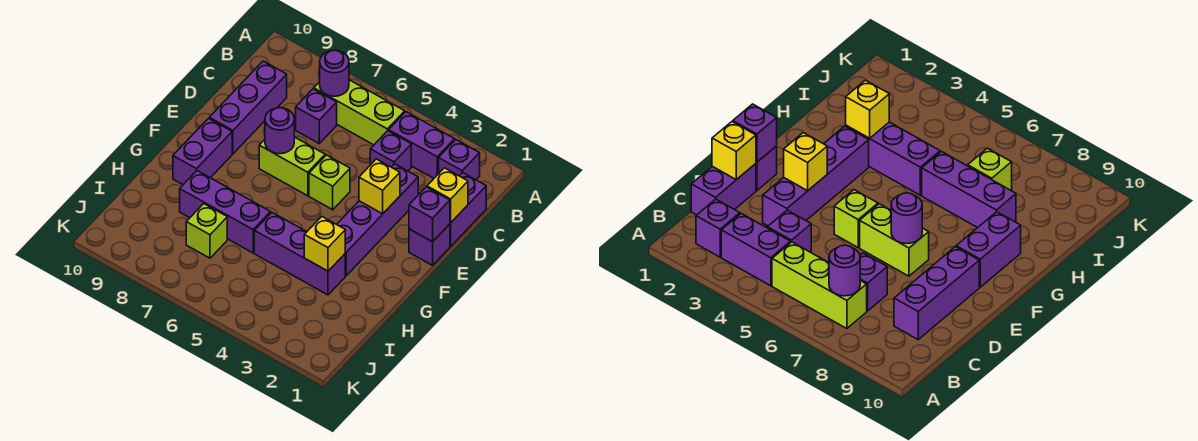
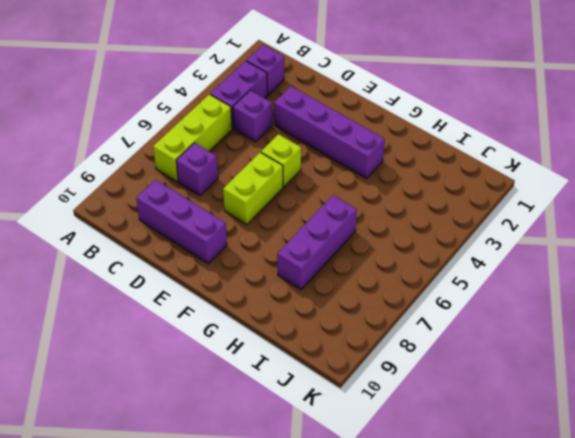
none -> purple 1x2 brick [450,173,486,246]
none -> purple 1x1 brick [409,224,450,265]
none -> purple 1x2 brick [173,118,232,185]

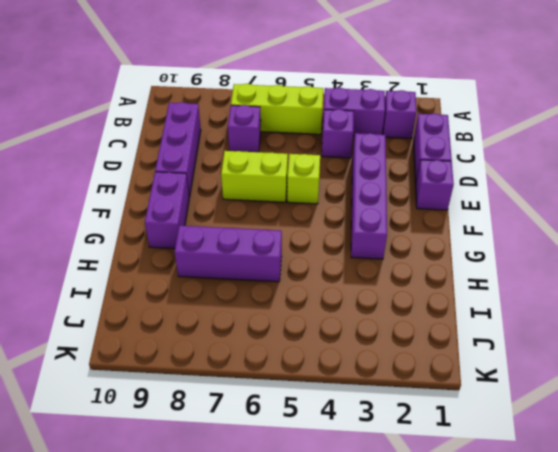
none -> purple 1x3 brick [254,213,345,295]
none -> lime 1x1 brick [186,204,227,258]
none -> purple 1x1 round brick [320,50,349,96]

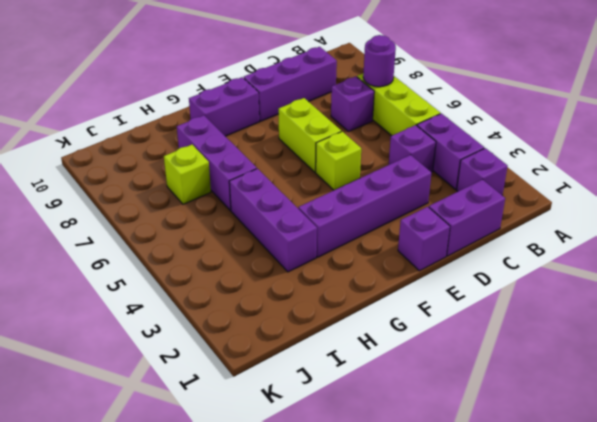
none -> yellow 1x1 brick [427,168,468,223]
none -> purple 1x1 brick [409,187,450,242]
none -> yellow 1x1 brick [359,159,400,214]

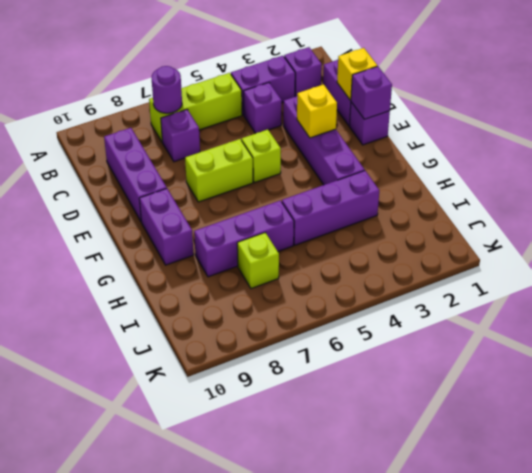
none -> purple 1x1 round brick [265,108,294,154]
none -> yellow 1x1 brick [304,216,345,271]

